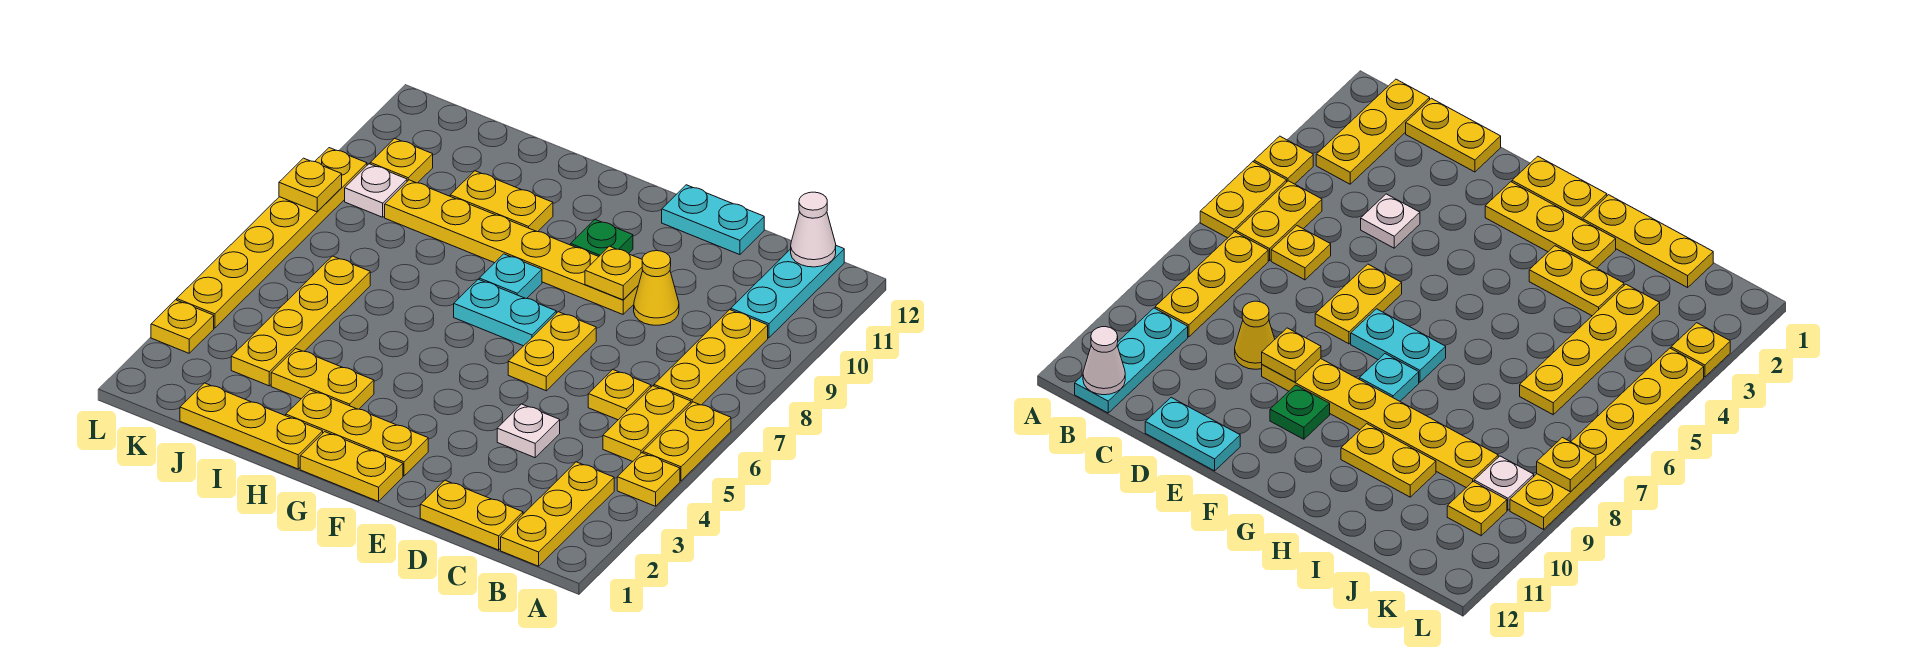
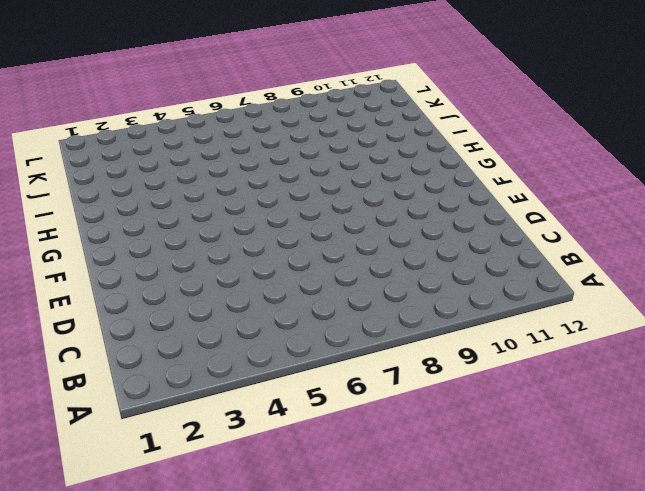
none -> yellow 1x1 plate [617,453,680,506]
none -> yellow 1x2 plate [643,402,731,481]
none -> yellow 1x3 plate [501,462,614,566]

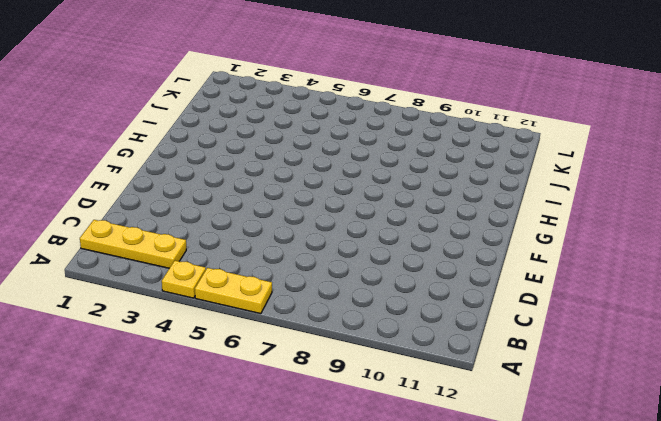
none -> yellow 1x2 plate [603,386,691,461]
none -> yellow 1x3 plate [654,310,768,405]
none -> cyan 1x3 plate [731,246,844,338]

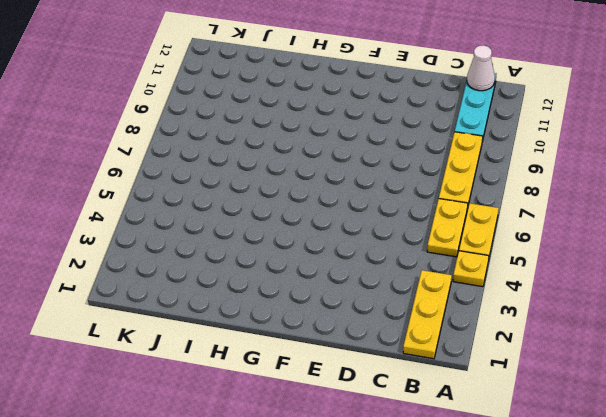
none -> yellow 1x2 plate [420,480,523,550]
none -> yellow 1x1 plate [588,370,651,420]
none -> white 1x1 plate [497,404,560,458]

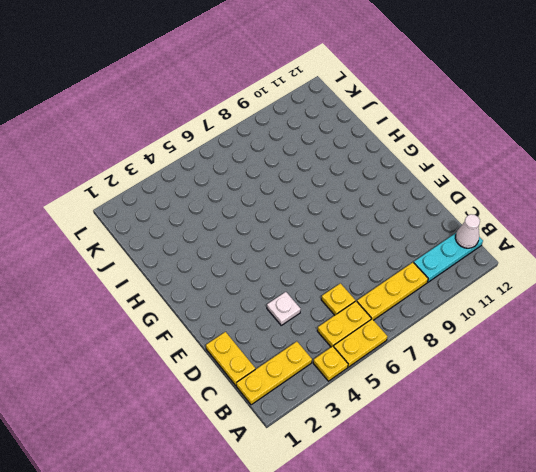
none -> yellow 1x1 cone [634,251,679,325]
none -> cyan 1x2 plate [662,185,764,255]
none -> yellow 1x2 plate [508,312,596,391]

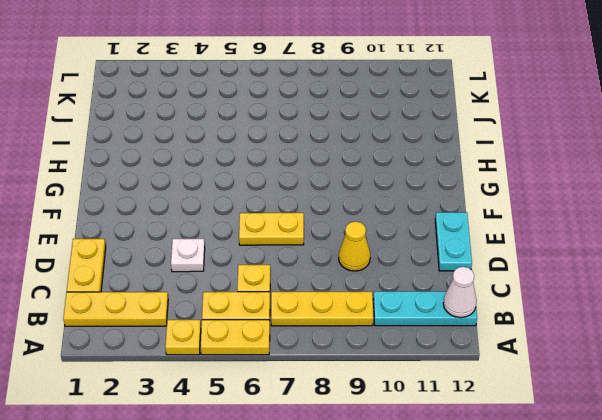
none -> yellow 1x6 plate [385,180,638,314]
none -> yellow 1x2 plate [300,432,403,501]
none -> yellow 1x3 plate [286,390,428,476]

